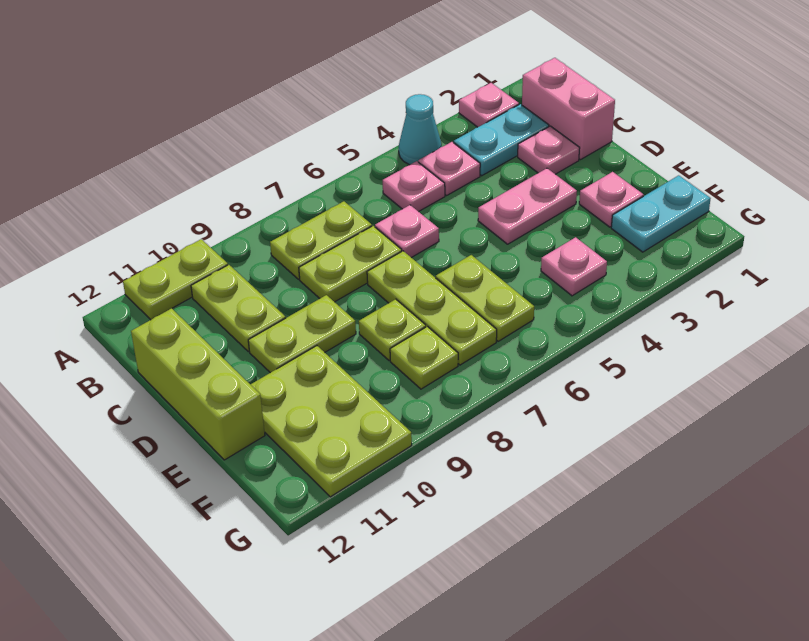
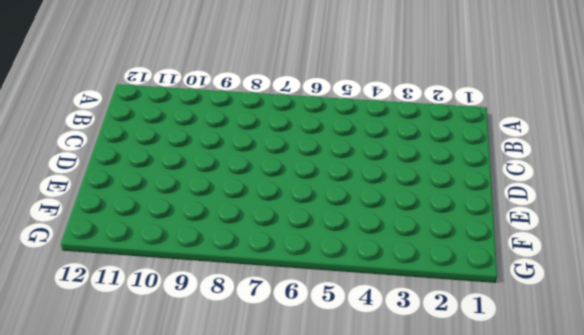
none -> pink 1x1 plate [459,83,519,127]
none -> cyan 1x1 cone [399,94,442,165]
none -> lime 1x2 plate [123,239,228,320]

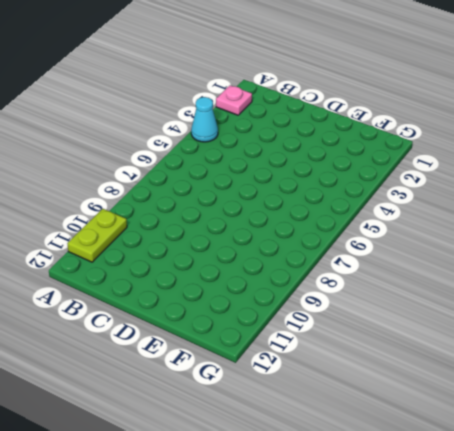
none -> pink 1x2 brick [522,58,615,160]
none -> cyan 1x2 plate [454,104,549,176]
none -> pink 1x1 plate [418,142,480,195]

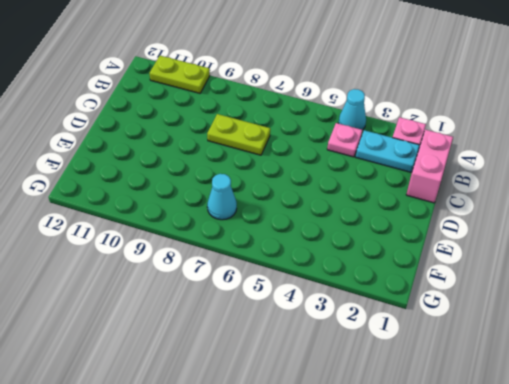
cyan 1x1 cone [207,174,237,220] -> lime 1x3 plate [367,251,497,365]
none -> pink 1x1 plate [383,161,445,212]
none -> lime 1x2 plate [270,201,372,279]
none -> lime 1x2 plate [191,265,285,352]

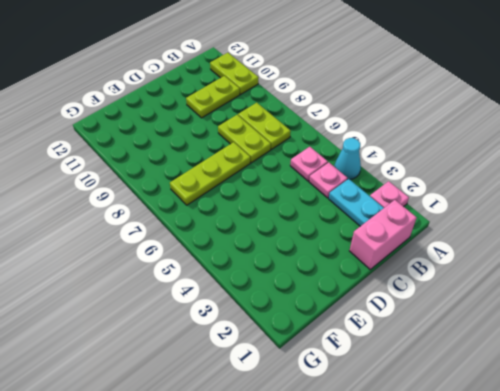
none -> pink 1x1 plate [518,126,580,174]
none -> pink 1x1 plate [375,205,439,258]
none -> lime 1x3 brick [131,308,265,460]

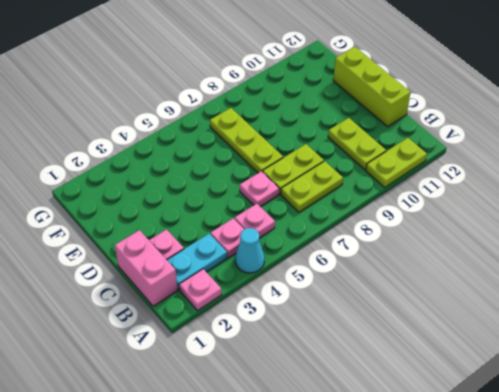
none -> pink 1x2 plate [478,168,577,244]
none -> lime 1x2 plate [248,295,356,373]
none -> pink 1x1 plate [579,172,643,227]

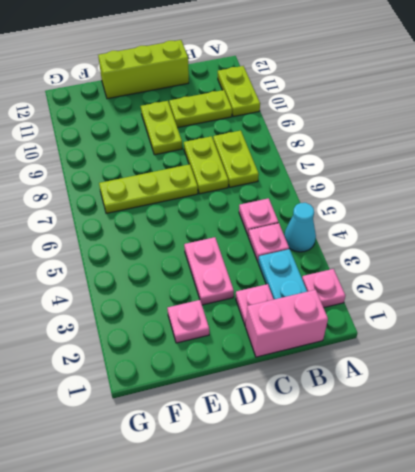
none -> pink 1x1 plate [375,205,439,258]
none -> lime 1x2 plate [436,255,534,341]
none -> lime 1x1 plate [359,299,426,360]

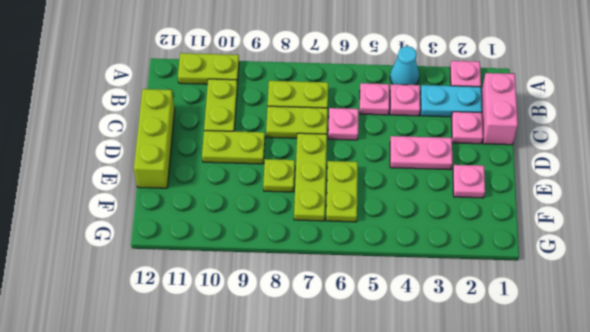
none -> lime 2x3 plate [250,346,412,497]
none -> cyan 1x2 plate [611,175,711,252]
none -> pink 1x1 plate [541,237,607,296]

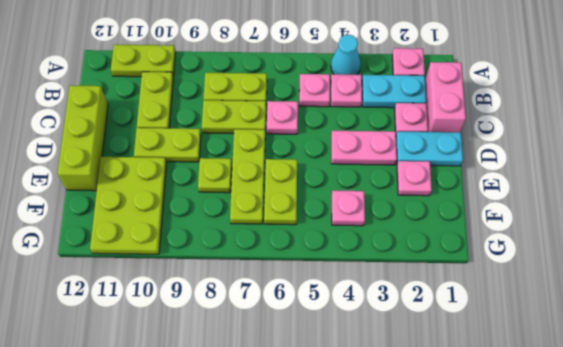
cyan 1x2 plate [396,132,463,166] -> cyan 1x2 plate moved to [611,175,711,252]
none -> lime 1x1 plate [390,326,458,389]

